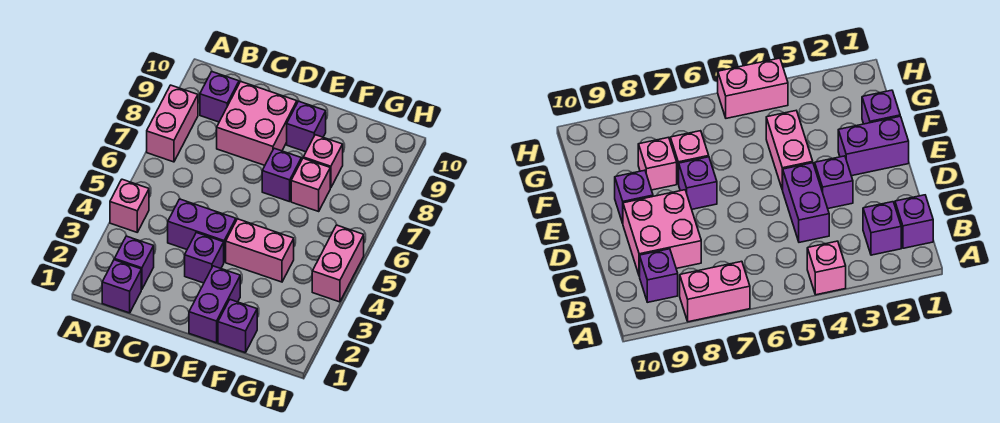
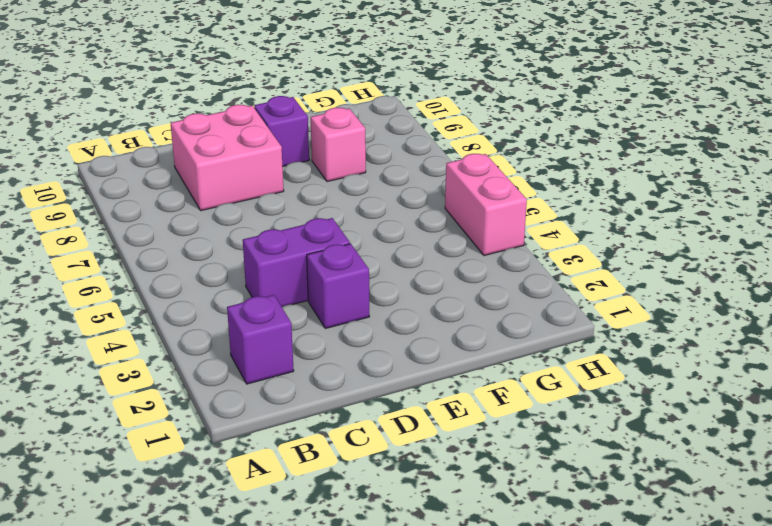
none -> pink 1x1 brick [110,179,149,232]
none -> pink 1x2 brick [147,85,198,162]
none -> purple 1x1 brick [102,260,141,313]

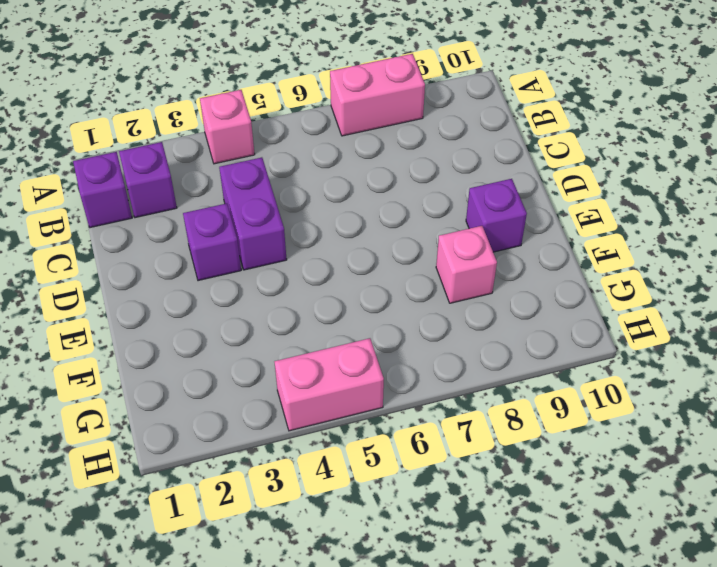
none -> purple 1x1 brick [200,72,239,122]
none -> pink 2x2 brick [217,81,297,165]
none -> purple 1x2 brick [189,266,240,343]

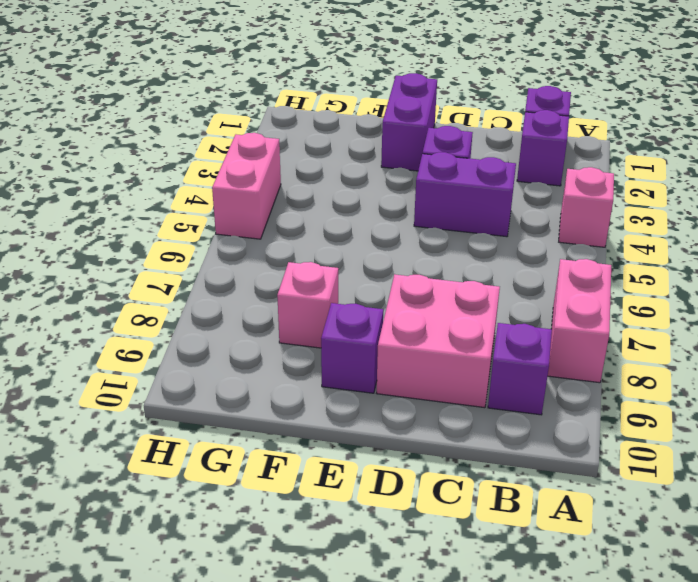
none -> pink 1x2 brick [226,219,294,282]
none -> purple 1x1 brick [262,148,301,202]
none -> purple 1x1 brick [218,300,257,353]

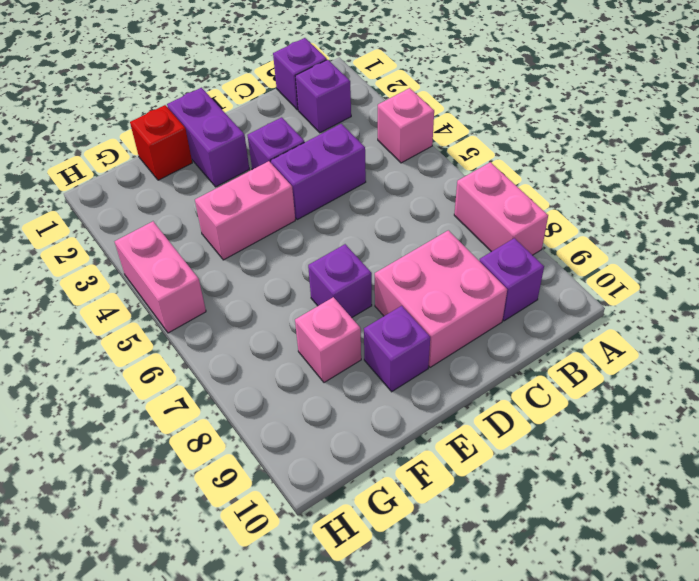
red 1x1 brick [130,105,192,180] -> purple 1x1 brick [218,300,257,353]
none -> pink 1x1 brick [291,158,330,211]

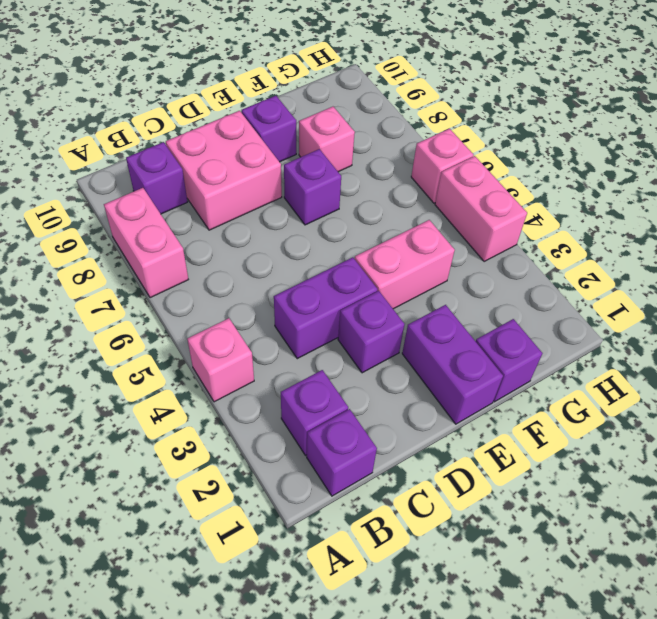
pink 1x1 brick [411,129,473,203] -> pink 1x1 brick moved to [291,158,330,211]

